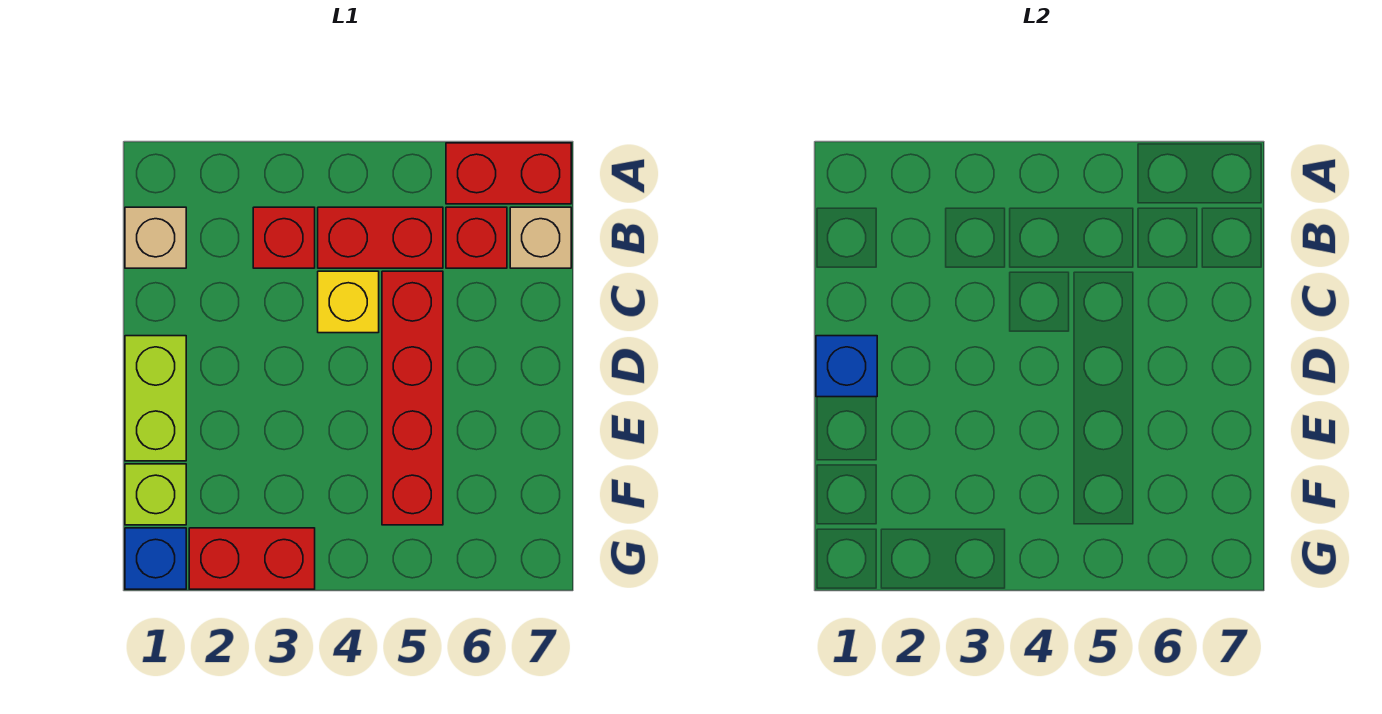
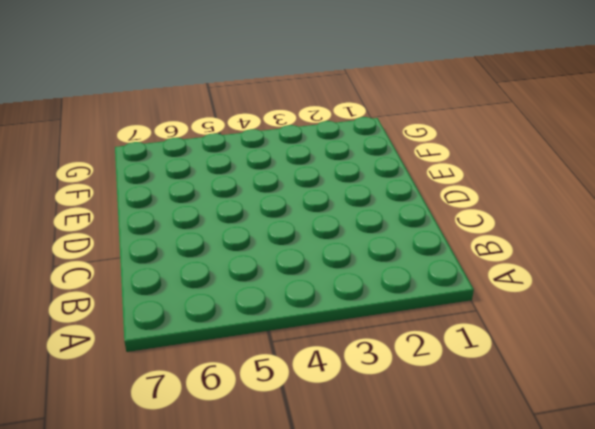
none -> red 1x2 brick [446,143,571,204]
none -> tan 1x1 brick [125,207,186,268]
none -> red 1x1 brick [253,207,315,268]

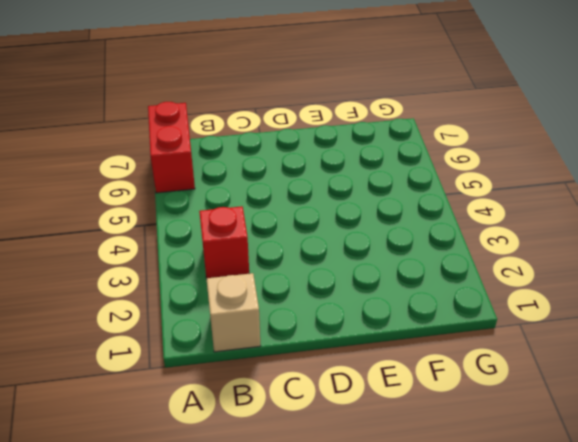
none -> red 1x2 brick [318,207,443,268]
none -> red 1x1 brick [446,207,507,268]
none -> tan 1x1 brick [510,207,571,268]

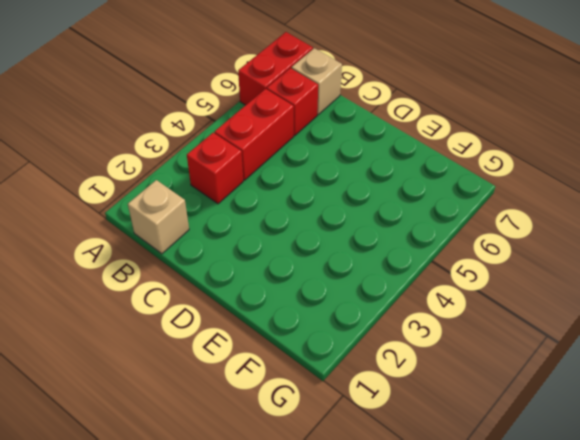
none -> yellow 1x1 brick [318,271,379,333]
none -> red 1x4 brick [382,271,443,525]
none -> lime 1x2 brick [125,336,186,461]

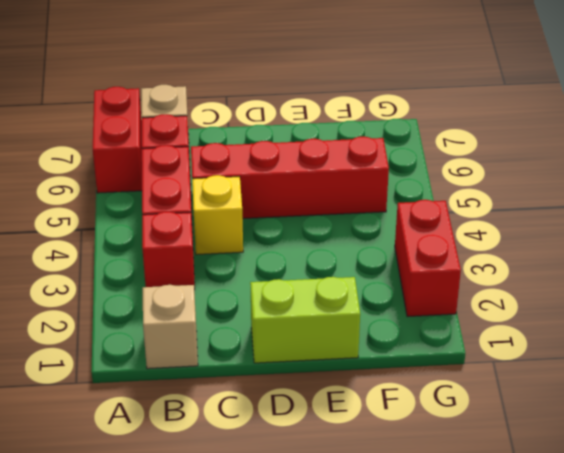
none -> lime 1x1 brick [125,464,186,525]
none -> blue 1x1 brick [125,528,186,589]
none -> blue 1x1 brick [816,336,877,397]

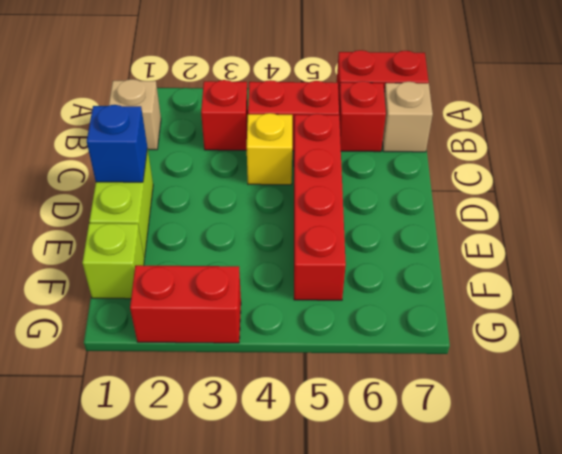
none -> blue 1x1 brick [125,528,186,589]

